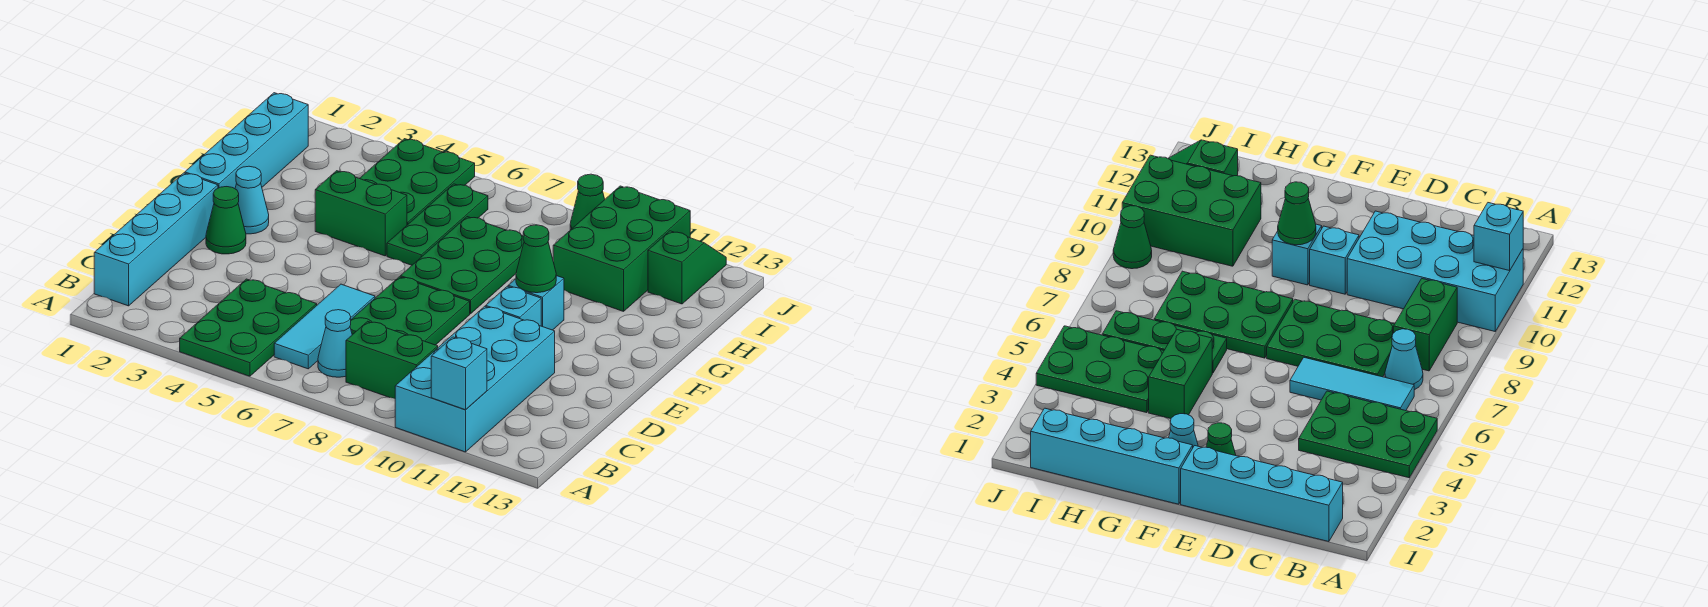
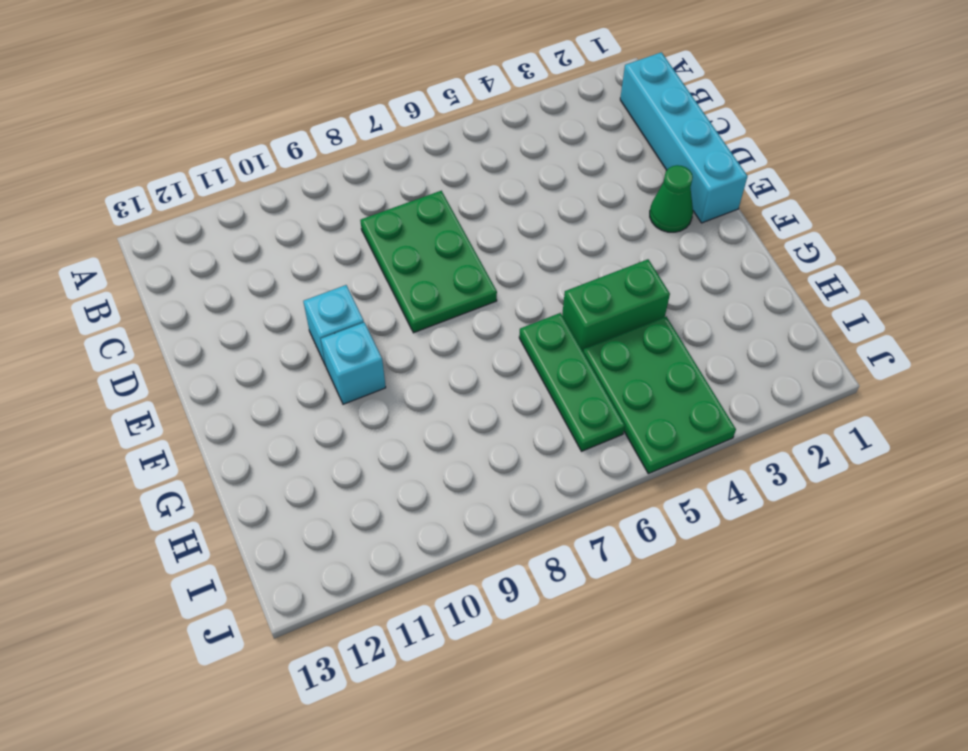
none -> green 2x3 plate [180,279,317,376]
none -> cyan 2x4 brick [395,306,555,452]
none -> cyan 1x3 tile [274,284,375,369]

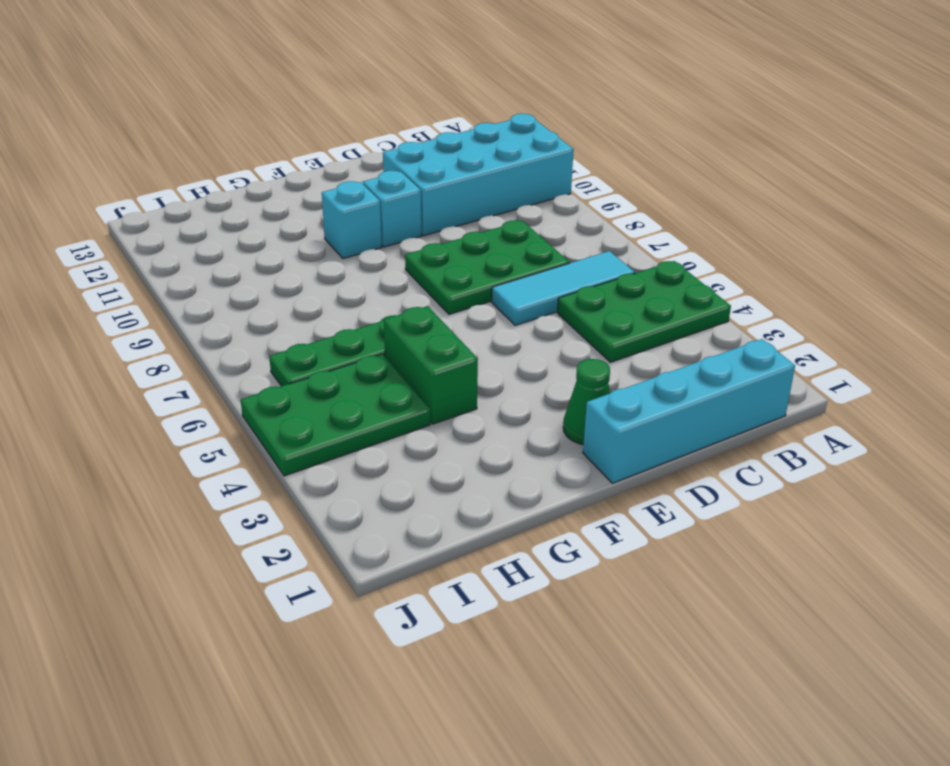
none -> cyan 1x1 cone [318,310,352,377]
none -> green 1x2 brick [346,321,438,399]
none -> cyan 1x4 brick [185,93,308,189]

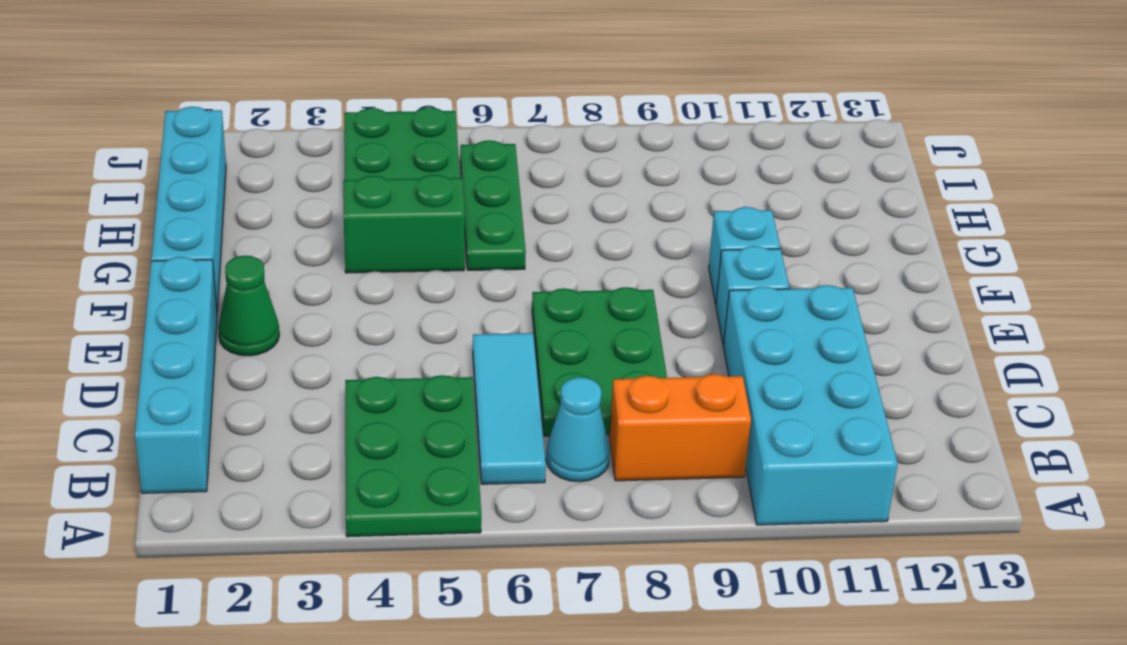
orange 1x2 brick [609,374,751,481] -> green 1x2 brick [346,321,438,399]
none -> cyan 1x1 cone [235,166,269,234]
none -> green 2x3 plate [400,217,524,314]
none -> green 2x3 brick [553,186,690,311]

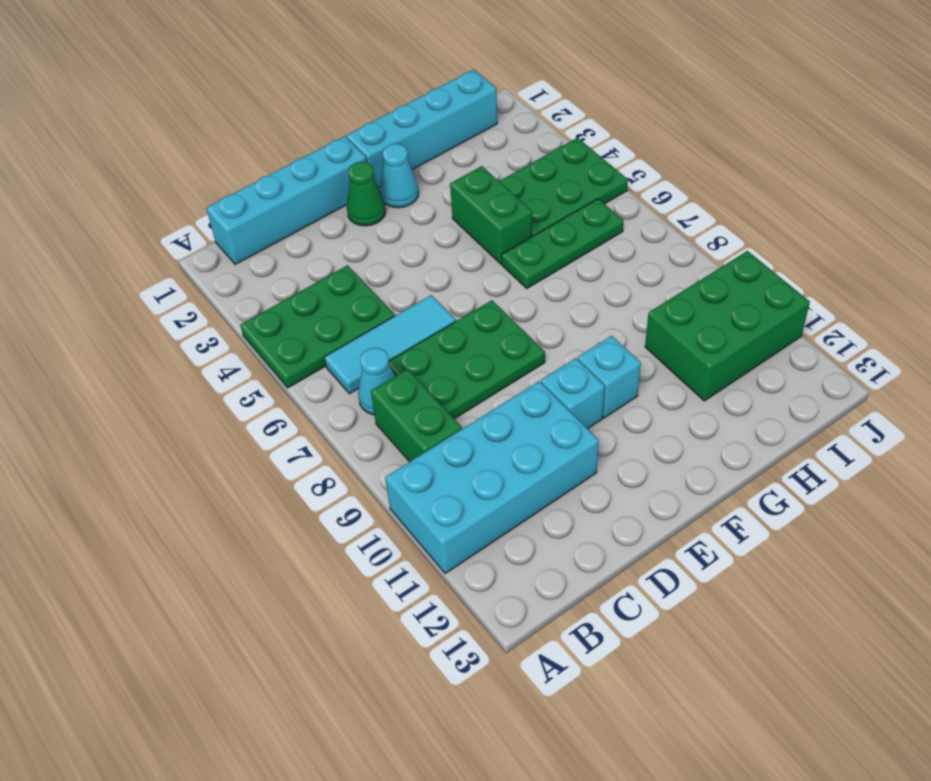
none -> green 2x3 plate [400,217,524,314]
none -> green 1x2 slope [648,231,726,304]
none -> green 1x1 cone [570,174,605,230]

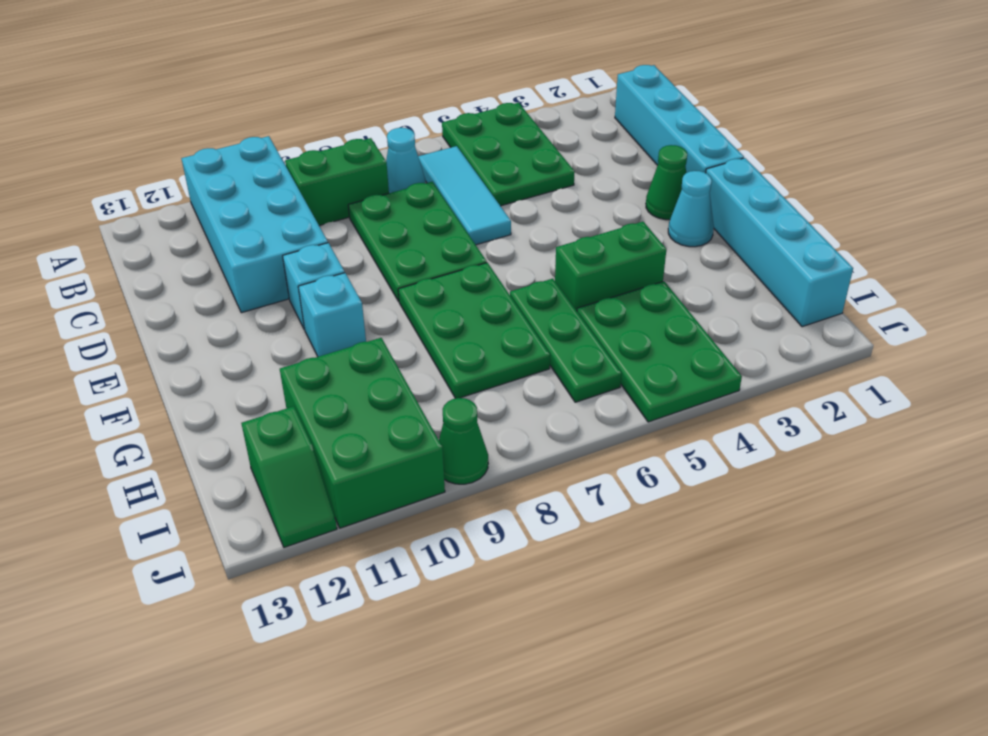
none -> cyan 1x1 brick [431,337,487,410]
none -> green 1x1 cone [516,225,556,293]

